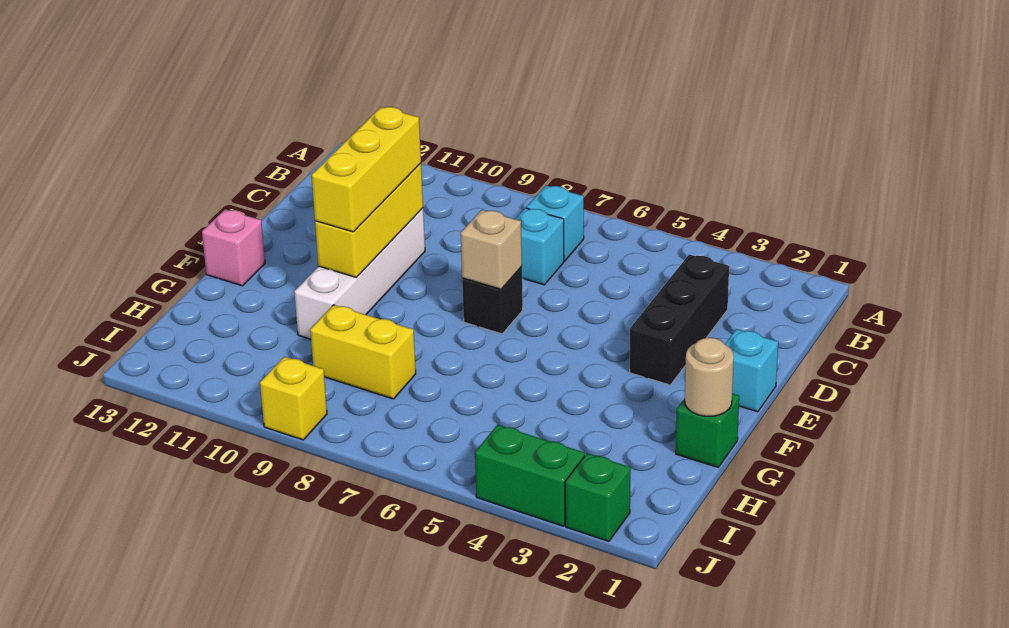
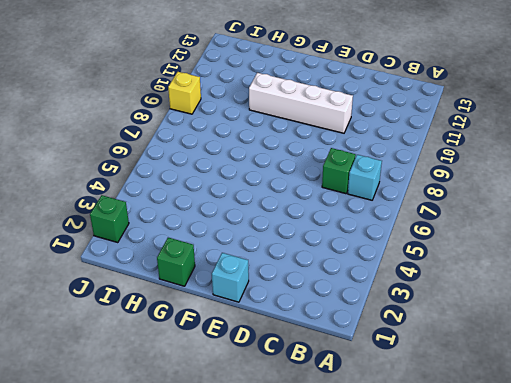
green 1x1 brick [322,148,356,194] -> cyan 1x1 brick [516,208,564,285]
none -> black 1x3 brick [630,254,729,385]
none -> black 1x1 brick [462,266,523,334]
none -> pink 1x1 brick [202,209,265,286]

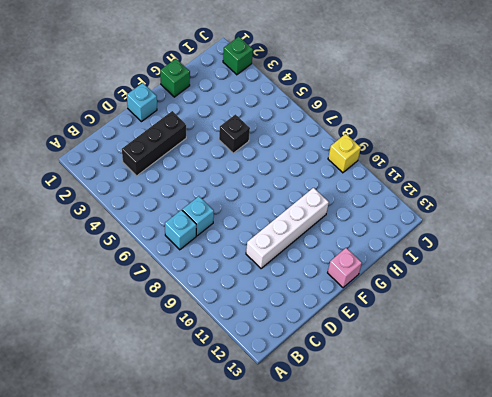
black 1x1 brick [219,114,250,153] -> black 1x1 brick moved to [462,266,523,334]
none -> yellow 1x2 brick [310,305,416,399]
none -> green 1x2 brick [475,425,585,526]
none -> yellow 1x3 brick [315,163,423,277]

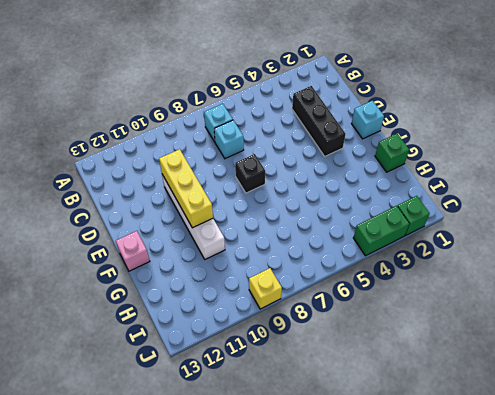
none -> yellow 1x2 brick [310,305,416,399]
none -> tan 1x1 brick [461,210,522,289]
none -> tan 1x1 round brick [685,338,734,416]

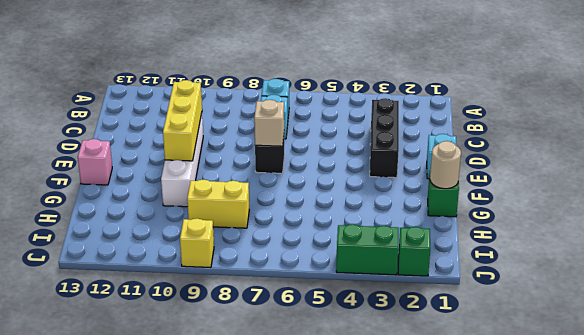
none -> yellow 1x3 brick [312,107,421,232]

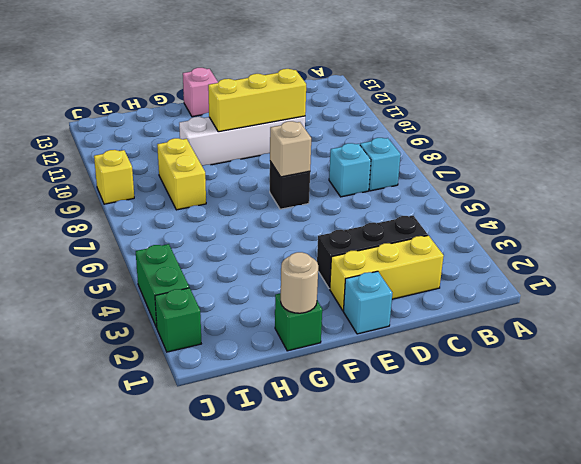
yellow 1x3 brick [330,235,444,311] -> yellow 1x3 brick moved to [312,107,421,232]

